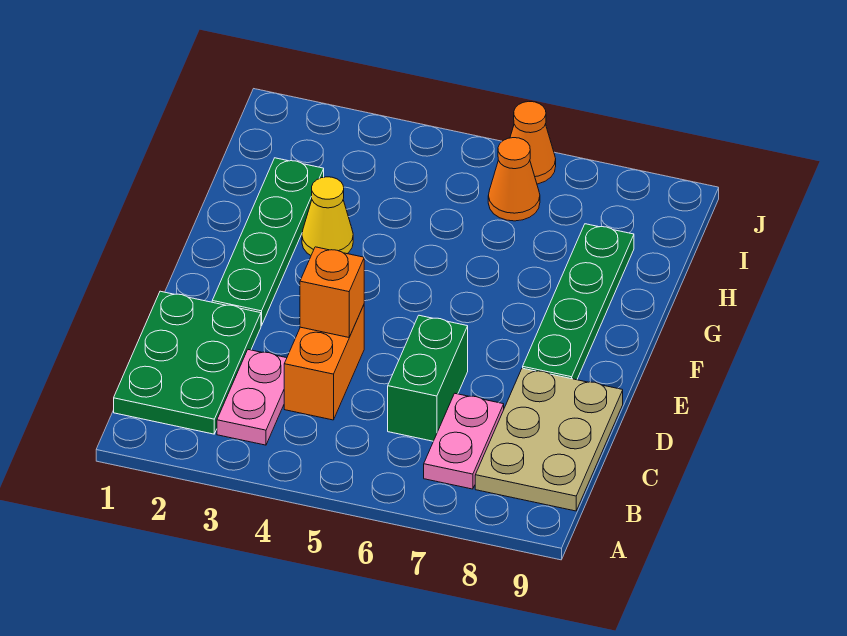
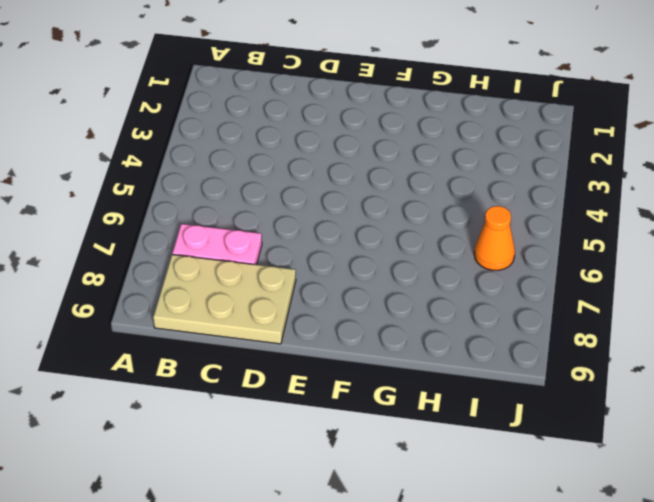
none -> green 2x3 plate [114,291,261,434]
none -> pink 1x2 plate [217,350,287,445]
none -> orange 1x2 brick [284,305,364,420]

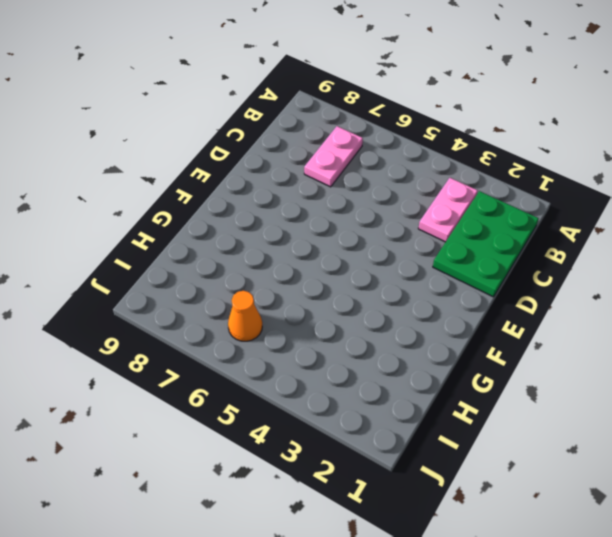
none -> tan 2x3 plate [475,368,623,511]
none -> orange 1x2 brick [284,305,364,420]
none -> green 1x2 brick [388,315,468,441]

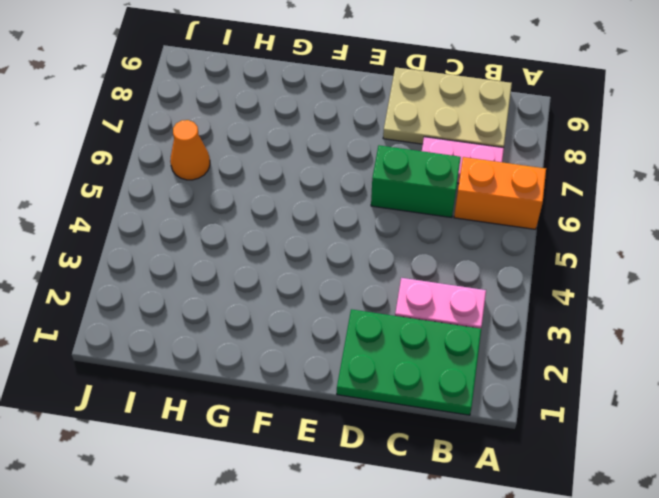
orange 1x2 brick [454,157,546,229] -> orange 1x2 brick moved to [284,305,364,420]
none -> green 1x4 plate [212,158,324,326]
none -> green 1x4 plate [523,224,634,380]
none -> yellow 1x1 cone [302,177,353,255]

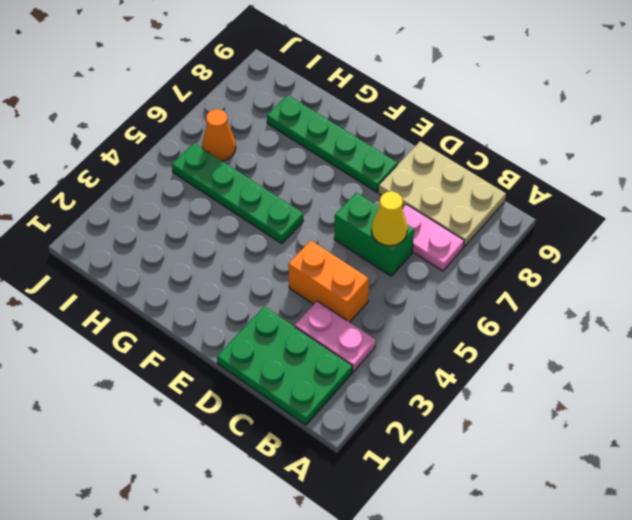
yellow 1x1 cone [372,191,407,246] -> yellow 1x1 cone moved to [302,177,353,255]
green 1x4 plate [172,143,303,244] -> green 1x4 plate moved to [212,158,324,326]
none -> orange 1x1 cone [510,102,556,184]
none -> orange 1x1 brick [300,247,364,337]

